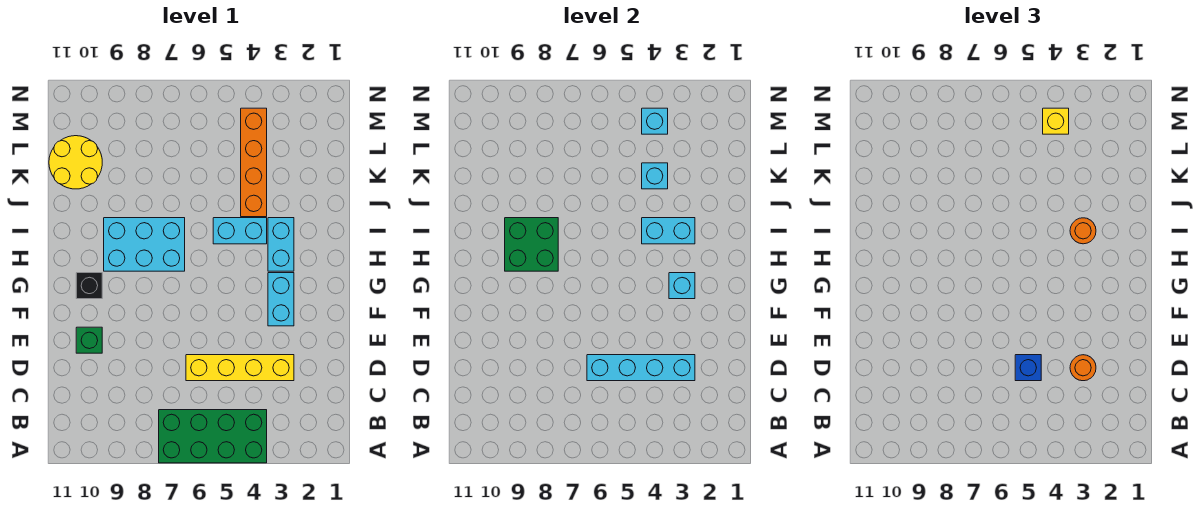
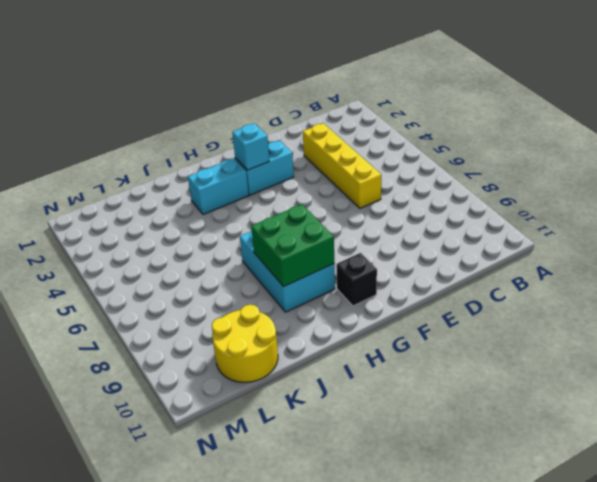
none -> green 2x4 brick [159,410,267,463]
none -> green 1x1 brick [76,327,102,353]
none -> cyan 1x2 brick [213,218,267,244]

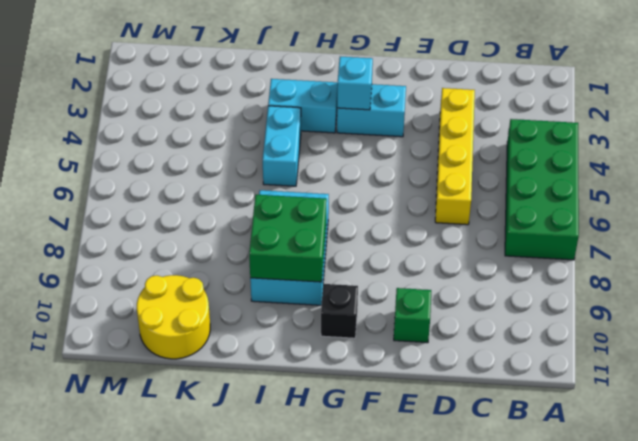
none -> orange 1x4 brick [241,108,267,217]
none -> cyan 1x4 brick [587,355,695,381]
none -> cyan 1x2 brick [642,218,695,244]

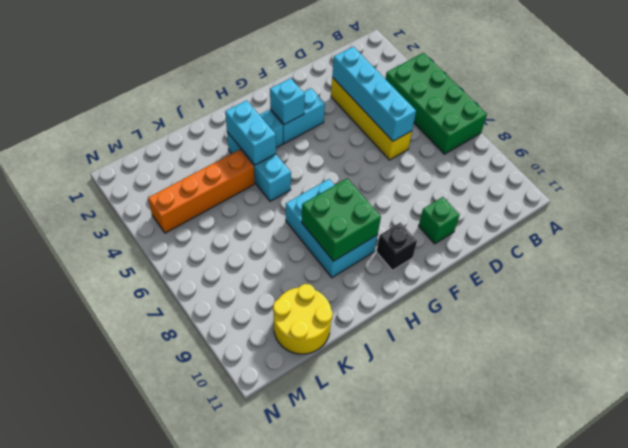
none -> cyan 1x1 brick [642,163,668,189]
none -> cyan 1x1 brick [642,108,668,134]
none -> orange 1x1 round brick [1070,355,1096,381]

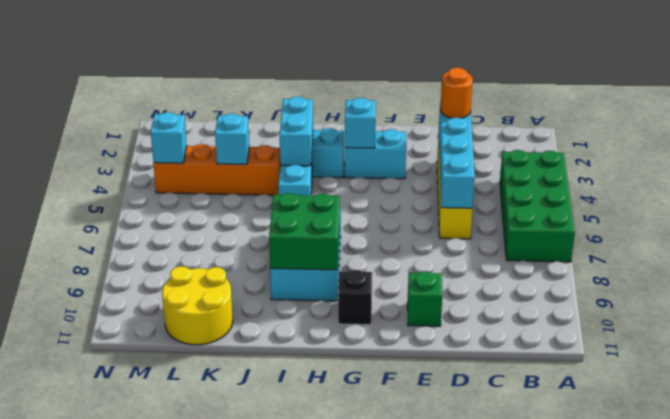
none -> blue 1x1 brick [1015,355,1041,381]
none -> orange 1x1 round brick [1070,218,1096,244]
none -> yellow 1x1 brick [1043,108,1069,134]

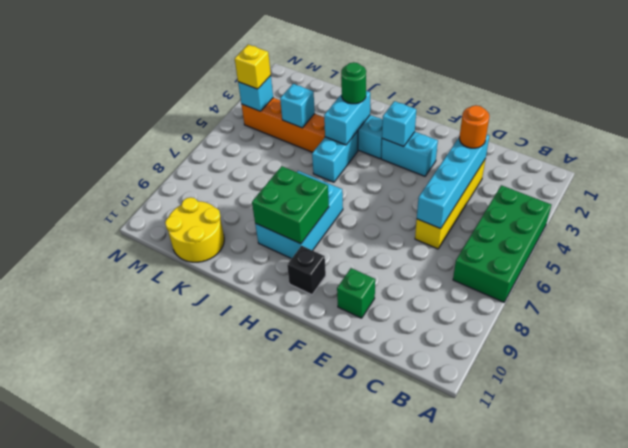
green 1x1 round brick [341,62,366,104] -> orange 1x1 round brick [1070,218,1096,244]
none -> blue 1x1 brick [1015,355,1041,381]

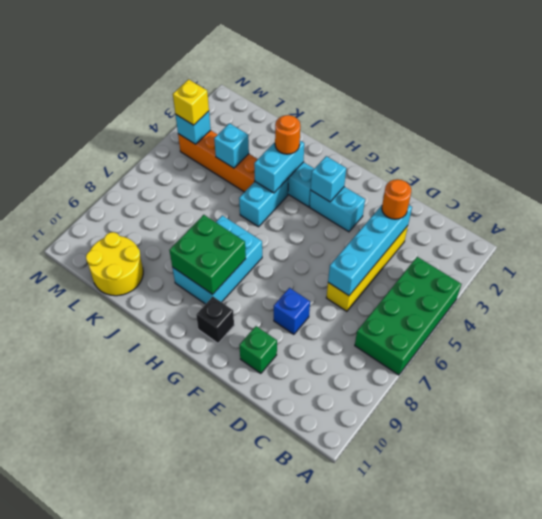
blue 1x1 brick [274,288,310,334] -> blue 1x1 brick moved to [1015,355,1041,381]

